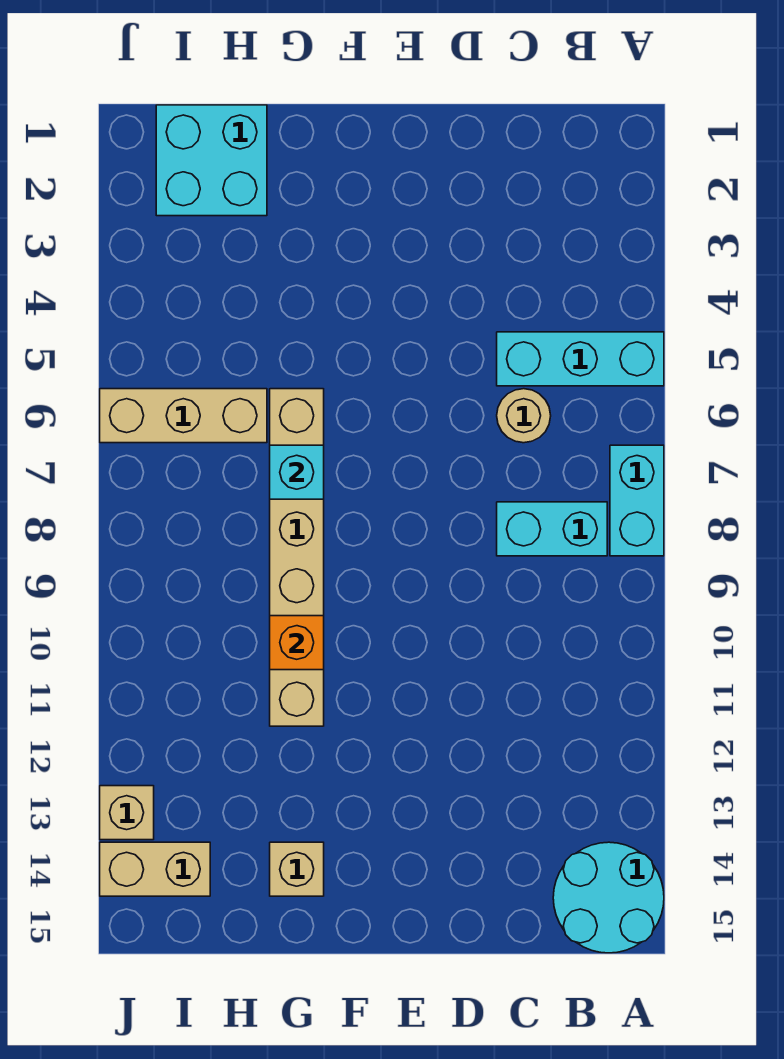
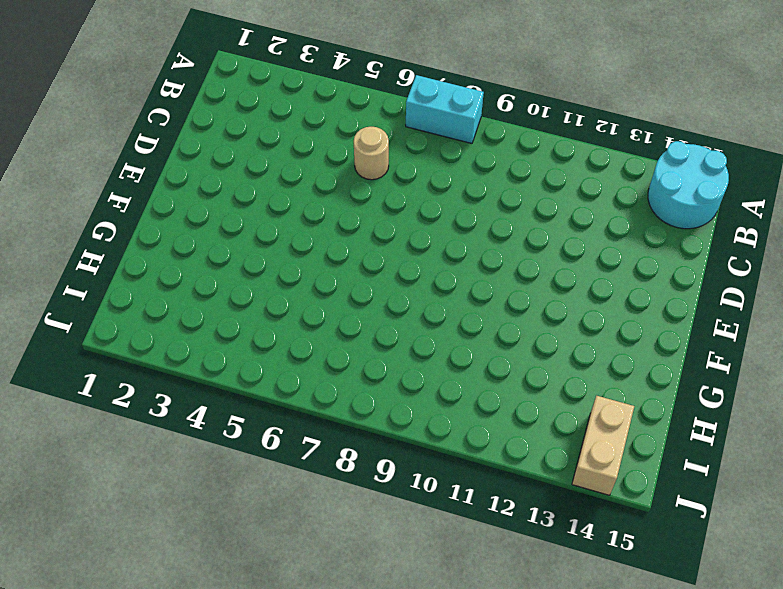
none -> cyan 1x3 brick [497,332,664,386]
none -> cyan 1x2 brick [497,502,607,556]
none -> tan 1x6 brick [270,389,324,726]

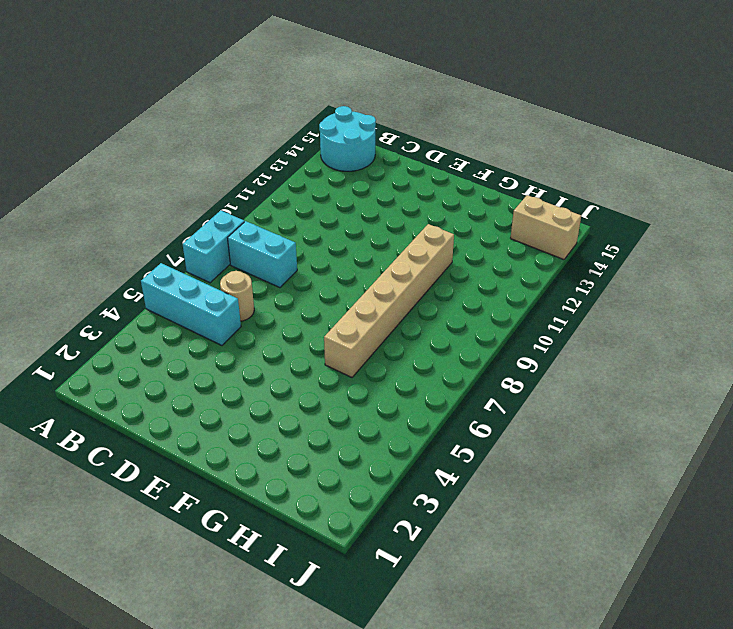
none -> tan 1x1 brick [270,842,324,896]
none -> cyan 2x2 brick [156,105,267,216]
none -> tan 1x3 brick [100,389,267,443]

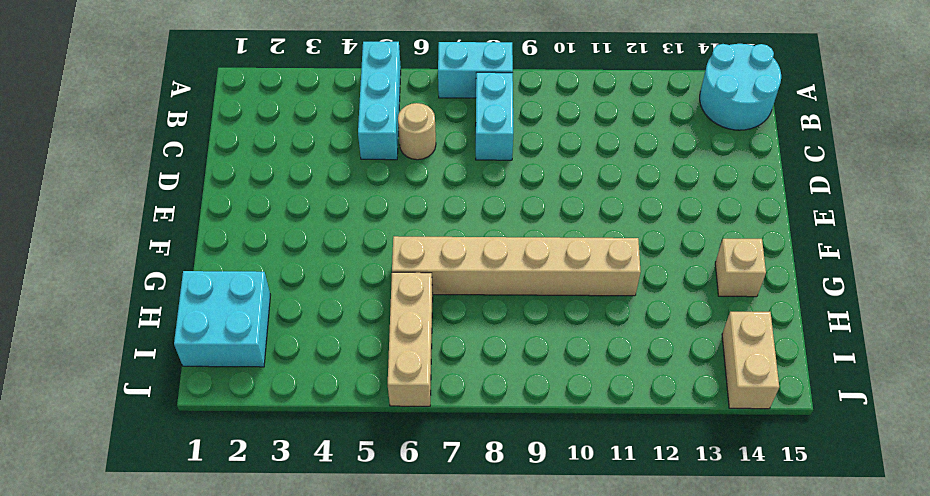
none -> tan 1x1 brick [100,786,154,840]
none -> cyan 1x1 brick [270,445,324,499]
none -> orange 1x1 brick [270,616,324,670]

